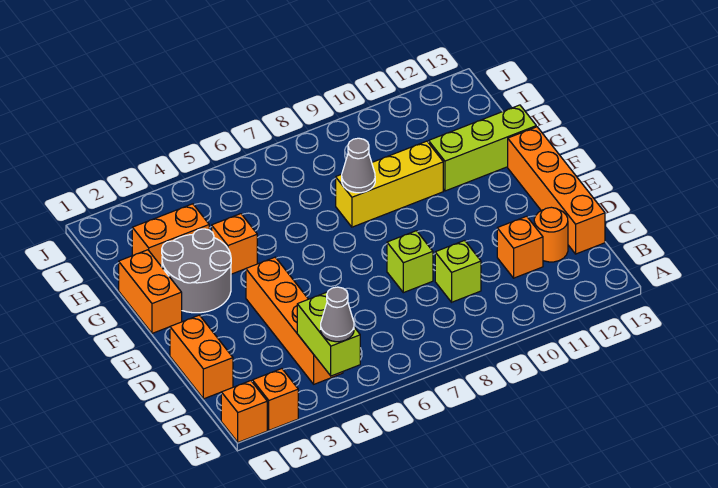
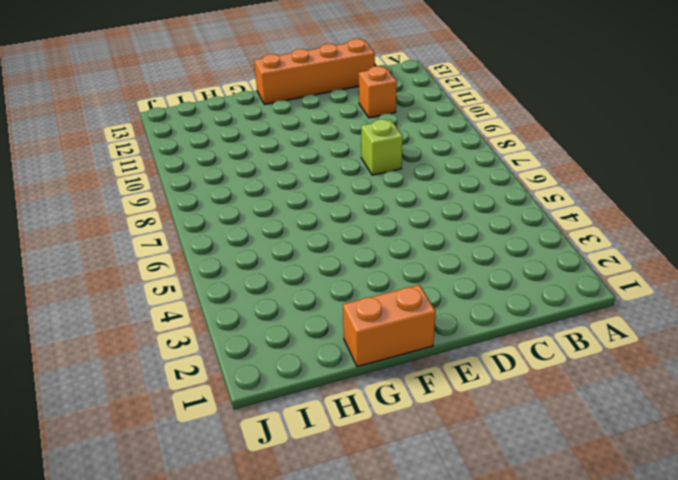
none -> orange 1x1 brick [221,381,267,442]
none -> orange 1x1 brick [252,369,298,430]
none -> orange 1x4 brick [246,257,343,384]

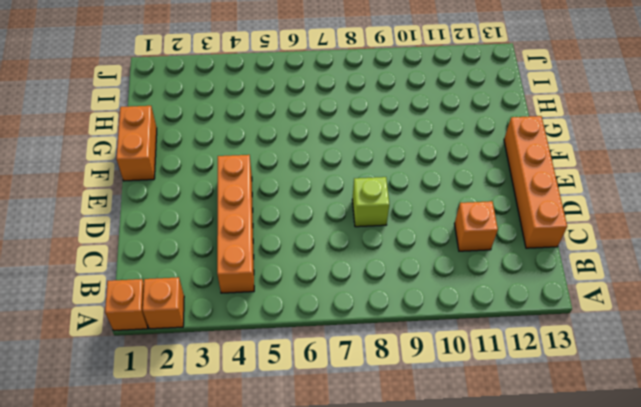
none -> orange 1x2 brick [170,315,233,399]
none -> lime 1x1 brick [435,241,481,302]
none -> orange 1x1 round brick [534,207,568,262]

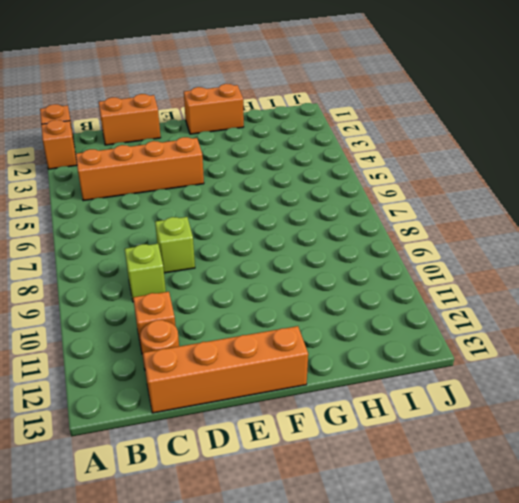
none -> grey 2x2 round brick [162,229,231,313]
none -> orange 1x1 brick [212,214,257,274]
none -> yellow 1x3 brick [336,141,443,227]

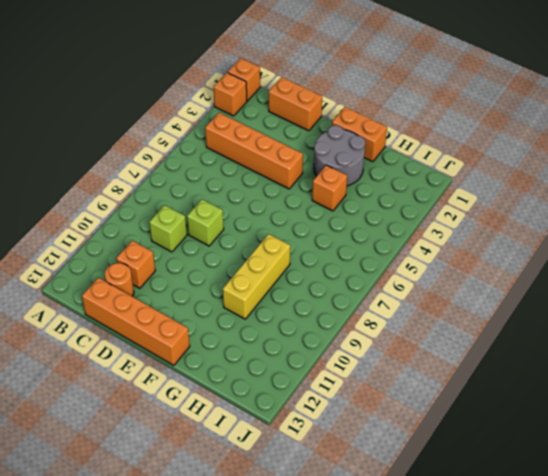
none -> lime 1x3 brick [429,105,536,191]
none -> orange 1x2 brick [132,204,209,267]
none -> lime 1x2 brick [297,292,360,376]

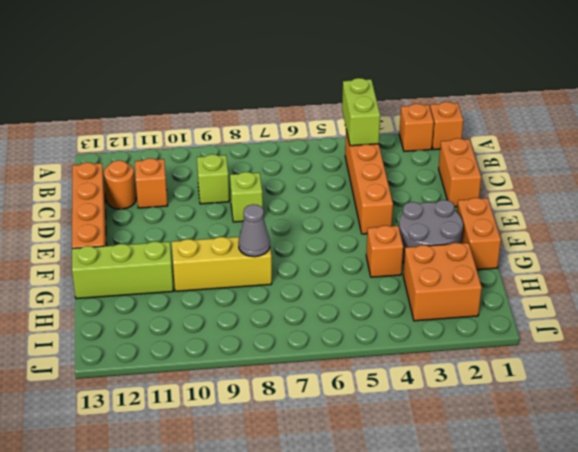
orange 2x2 brick [403,243,482,321] -> orange 1x2 brick [132,204,209,267]
none -> grey 1x1 cone [321,287,354,342]

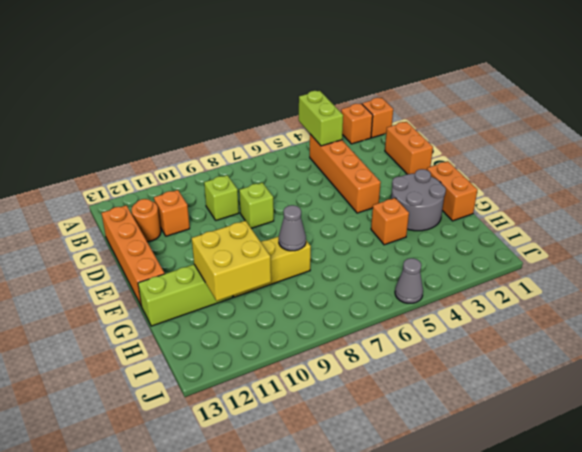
yellow 2x2 brick [192,221,271,301] -> none
grey 1x1 cone [395,258,423,303] -> grey 1x1 cone moved to [321,287,354,342]
none -> orange 1x2 brick [132,204,209,267]

